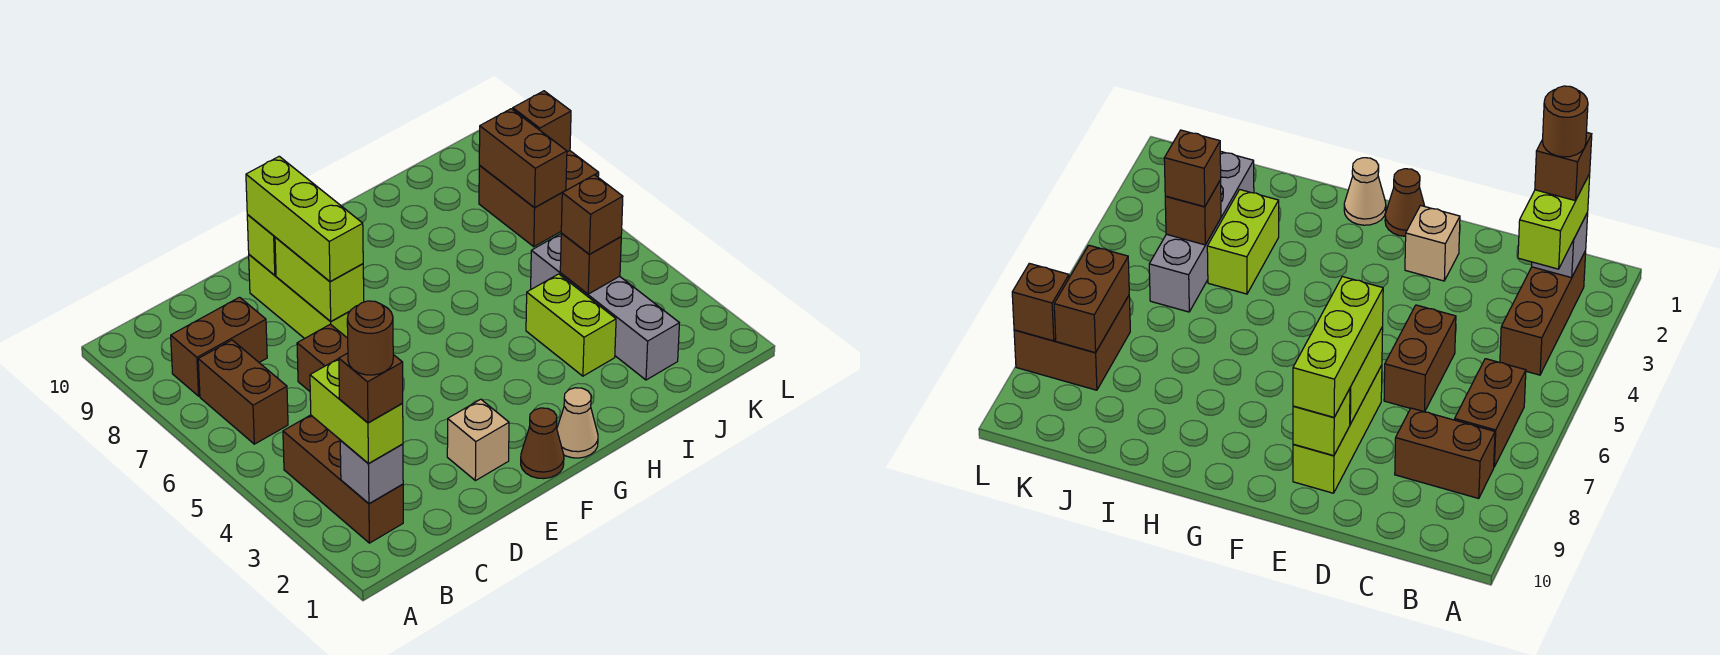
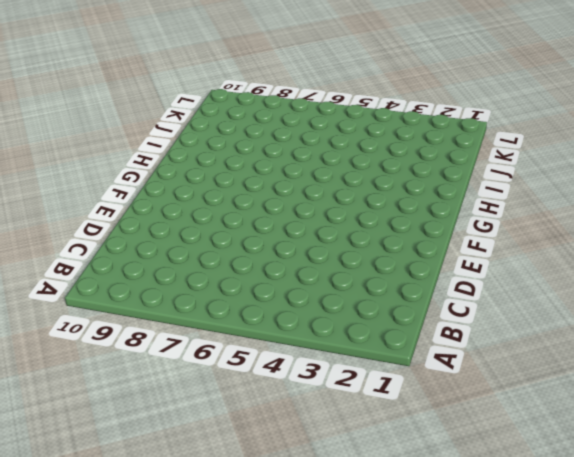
none -> brown 1x3 brick [283,415,403,543]
none -> brown 1x2 brick [198,340,288,444]
none -> brown 1x2 brick [171,297,267,396]

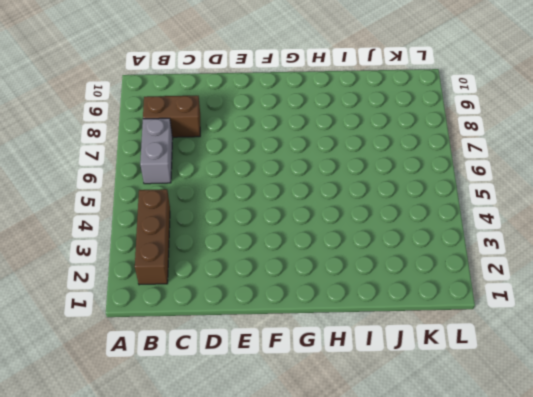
grey 1x2 brick [140,118,173,184] -> brown 1x2 brick [198,340,288,444]
none -> brown 1x2 brick [297,324,348,391]
none -> tan 1x1 brick [447,399,509,481]
none -> lime 1x3 brick [249,255,350,339]

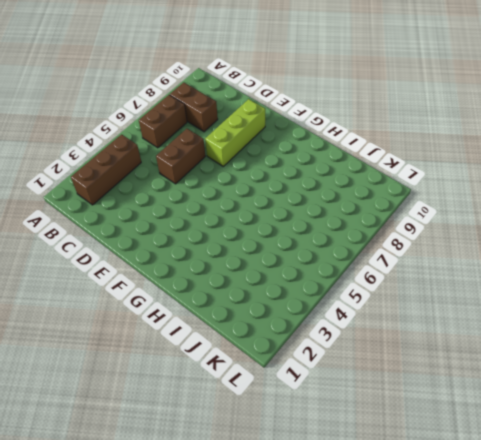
none -> tan 1x1 brick [447,399,509,481]
none -> brown 1x1 cone [521,408,564,479]
none -> tan 1x1 cone [557,388,598,458]

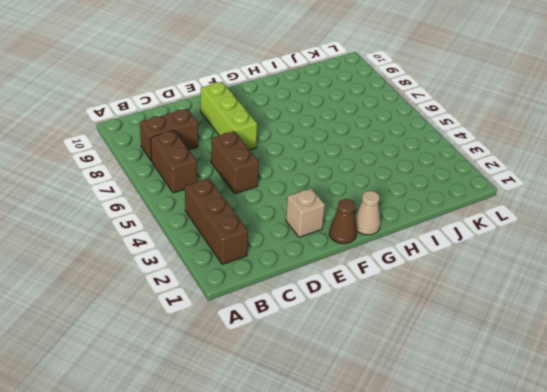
none -> lime 1x2 brick [526,274,616,376]
none -> grey 1x4 brick [531,234,679,380]
none -> brown 2x2 brick [479,151,599,247]

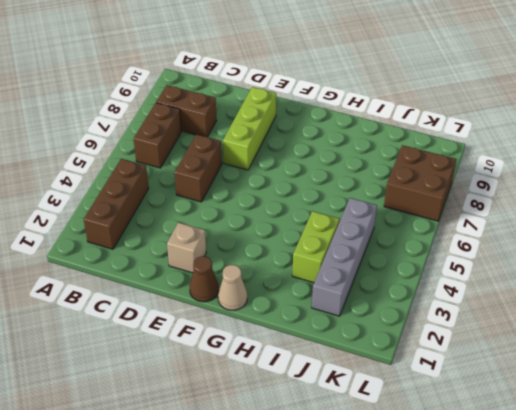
none -> grey 1x1 brick [340,440,403,504]
none -> lime 1x2 brick [275,237,364,321]
none -> lime 1x1 brick [247,215,276,275]

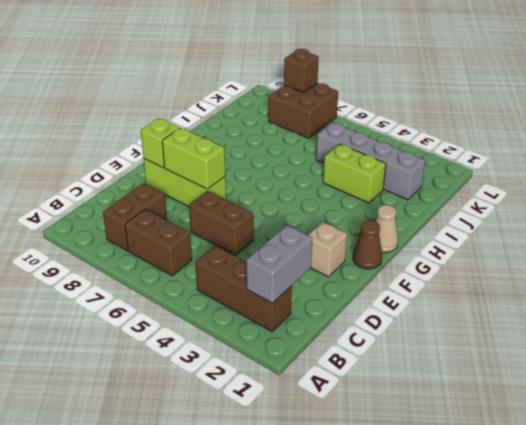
grey 1x2 brick [246,225,312,303] -> grey 1x1 brick [340,440,403,504]
none -> brown 1x1 brick [560,233,621,294]
none -> brown 1x2 brick [479,109,567,207]
none -> lime 1x2 brick [310,359,403,464]

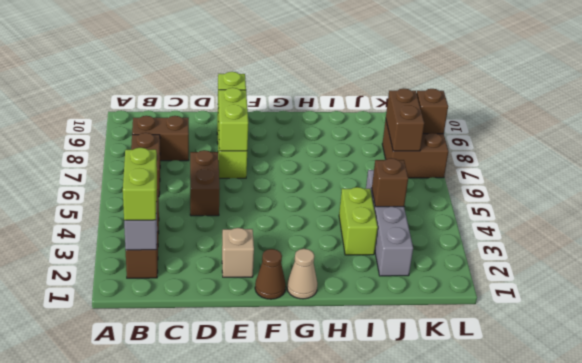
none -> lime 1x3 brick [246,156,363,281]
none -> brown 1x1 brick [561,175,623,254]
none -> brown 1x1 brick [339,353,403,423]

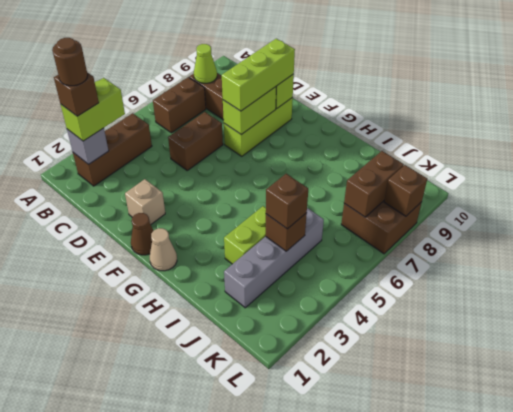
lime 1x1 cone [194,44,217,83] -> none

